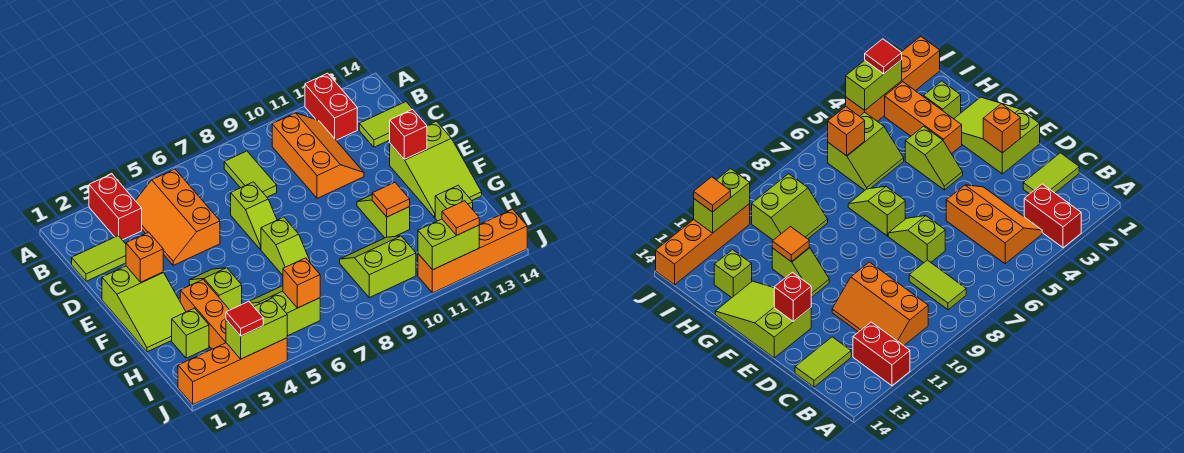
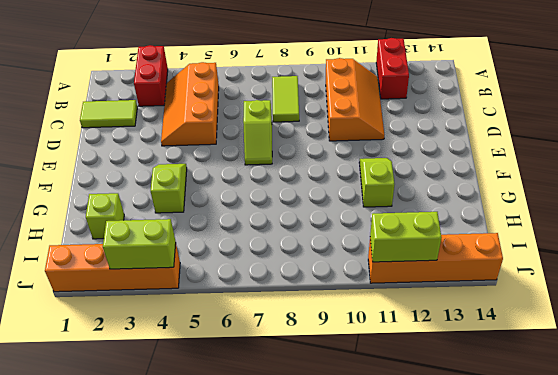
none -> lime 1x2 tile [359,102,417,147]
none -> lime 2x3 slope [102,266,186,352]
none -> lime 2x3 slope [390,121,482,218]

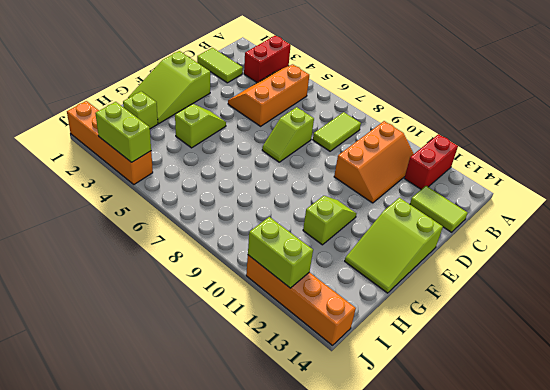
none -> lime 1x2 slope [261,217,311,275]
none -> orange 1x3 brick [180,280,229,349]
none -> lime 2x2 slope [249,286,320,336]

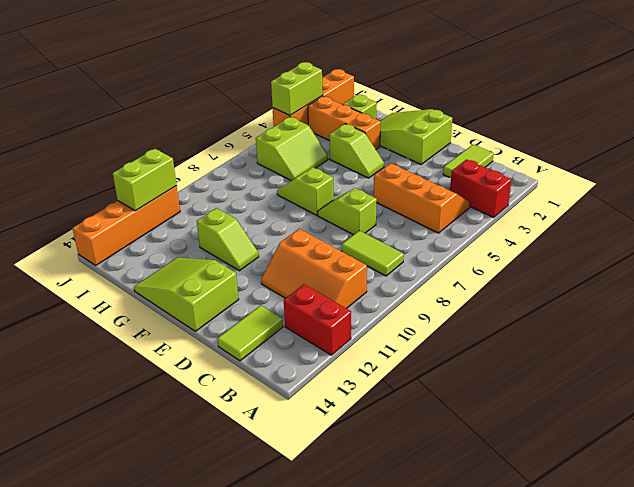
none -> lime 2x2 slope [340,236,416,298]
none -> lime 1x1 brick [435,185,473,221]
none -> orange 1x1 brick [126,232,163,282]

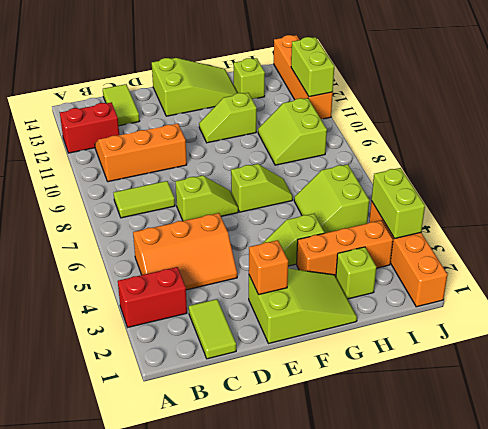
none -> red 1x1 brick [390,109,427,159]
none -> orange 1x1 tile [372,183,410,217]
none -> orange 1x1 brick [283,258,320,308]

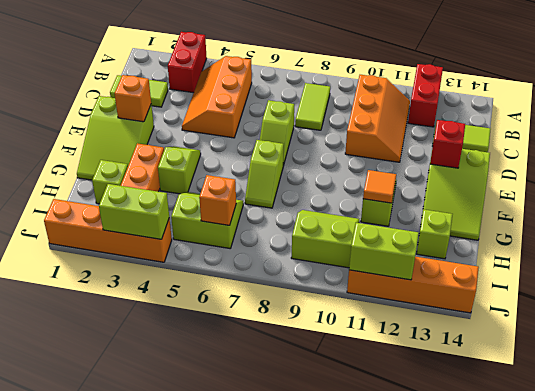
none -> red 1x1 tile [226,301,263,336]
none -> orange 1x1 tile [442,201,479,236]

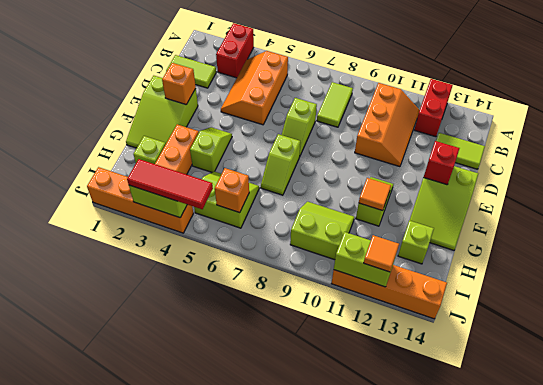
red 1x3 tile [127,159,213,209] -> red 1x1 tile [226,301,263,336]

